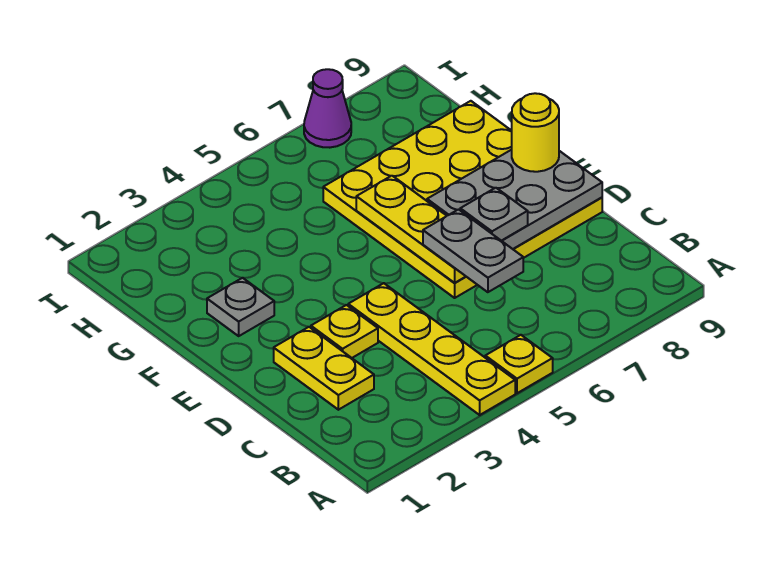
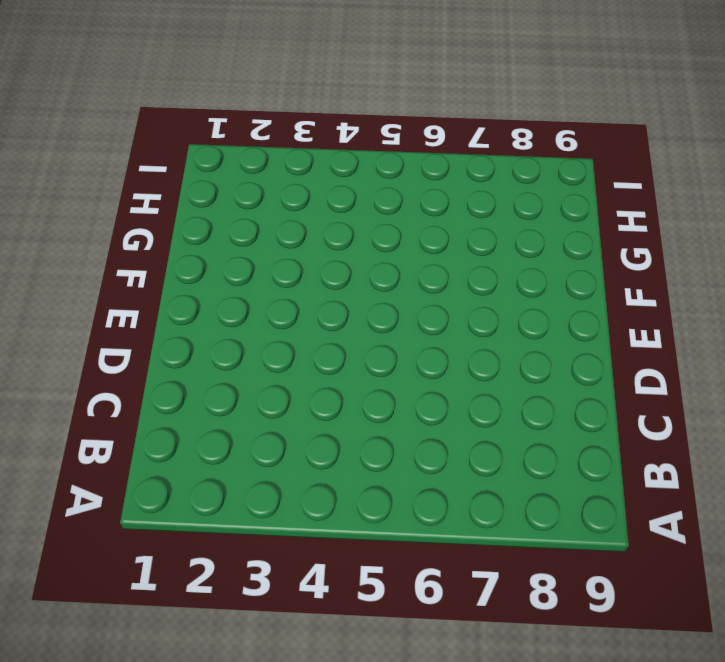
none -> yellow 1x4 plate [348,283,515,415]
none -> yellow 1x1 plate [485,335,553,393]
none -> yellow 1x2 plate [274,327,374,410]

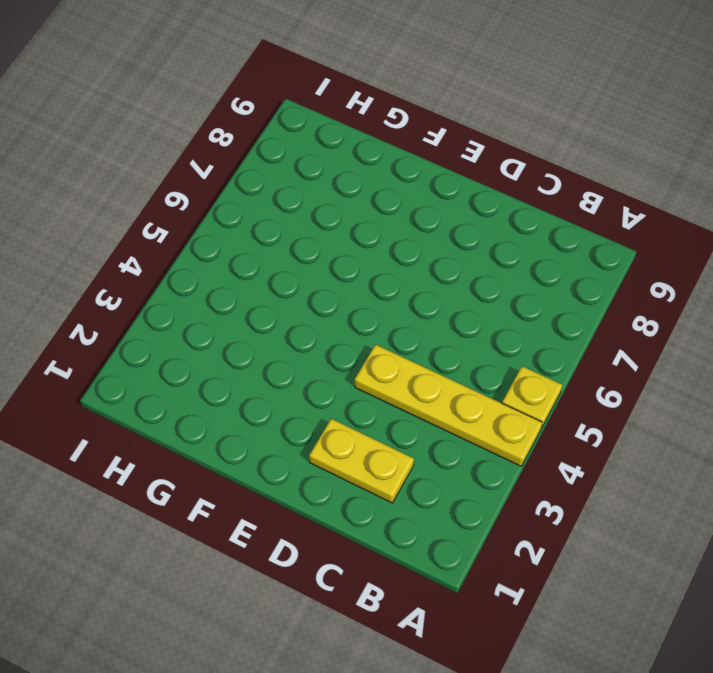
none -> yellow 1x1 plate [311,305,378,358]
none -> yellow 4x4 plate [323,101,602,298]
none -> grey 1x1 plate [207,278,274,336]

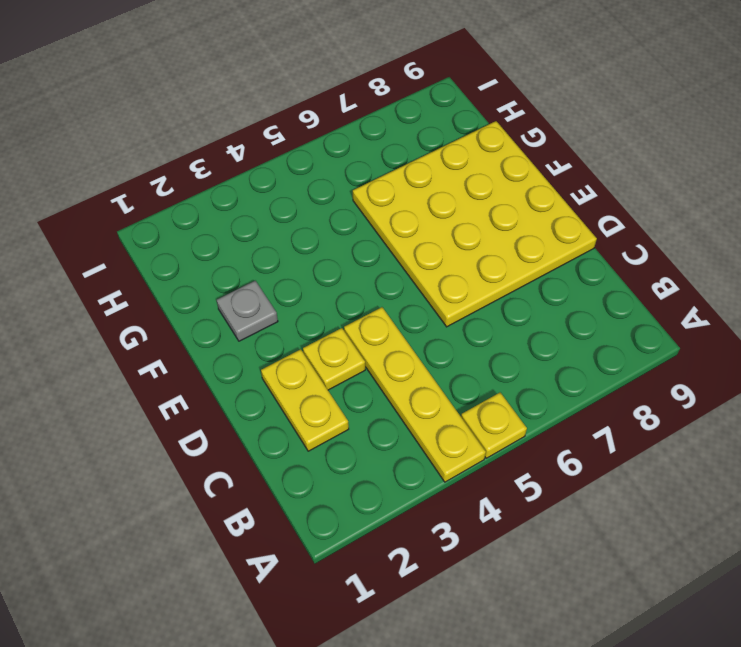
none -> purple 1x1 cone [304,69,351,148]
none -> yellow 1x3 plate [356,176,466,283]
none -> grey 2x3 plate [427,150,602,249]

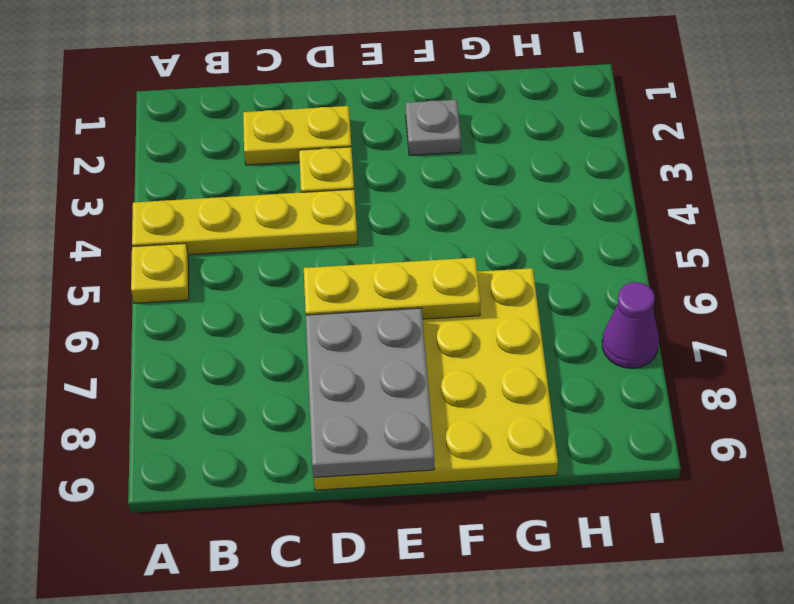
none -> grey 1x2 plate [423,210,523,292]
none -> grey 1x1 plate [460,188,528,241]
none -> yellow 1x1 round brick [512,93,559,172]

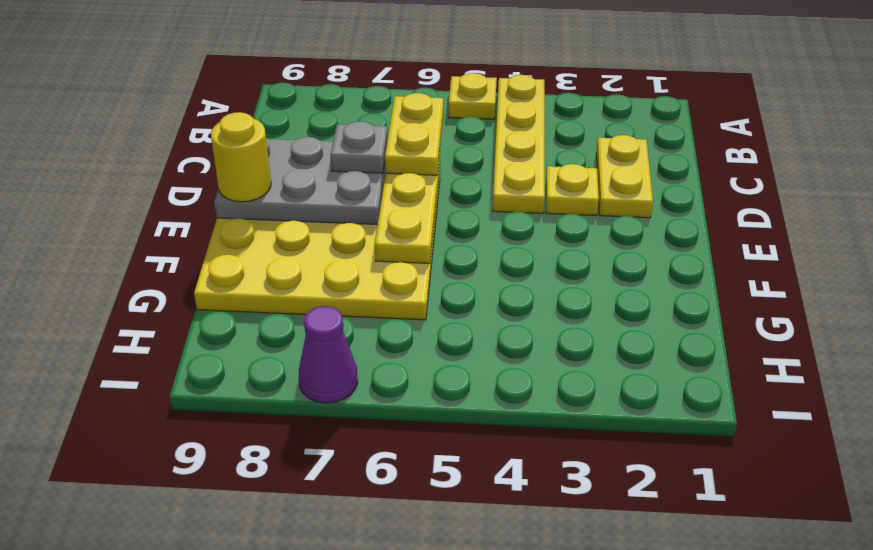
yellow 1x2 plate [385,93,443,175] -> grey 1x2 plate [423,210,523,292]
none -> grey 1x1 plate [207,278,274,336]

